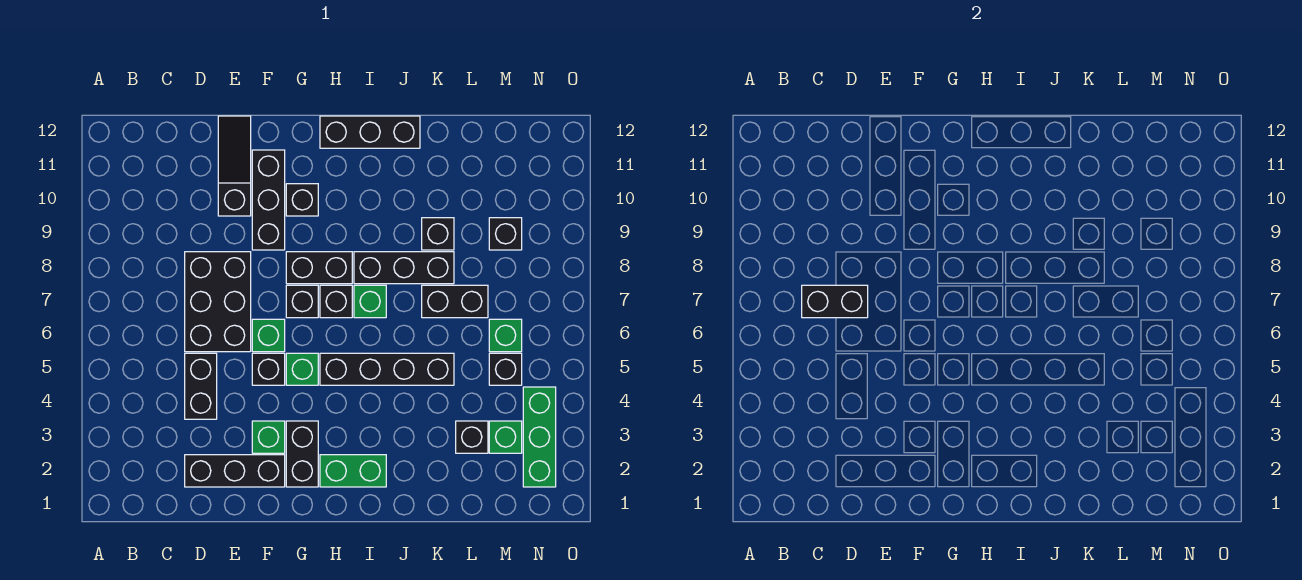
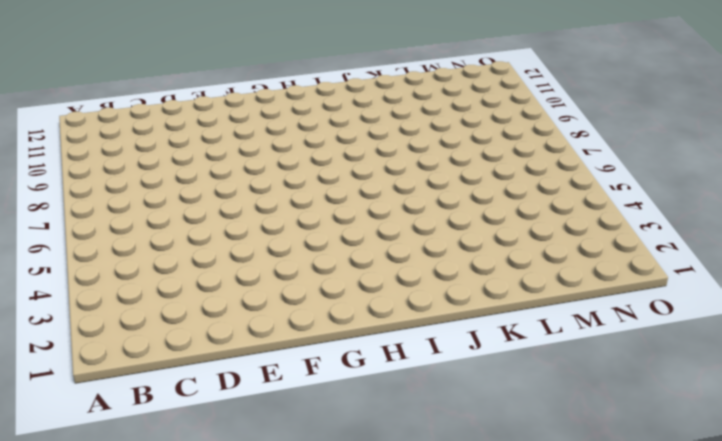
none -> black 1x3 brick [185,455,285,487]
none -> black 1x2 brick [185,353,217,419]
none -> black 2x3 brick [185,252,251,352]

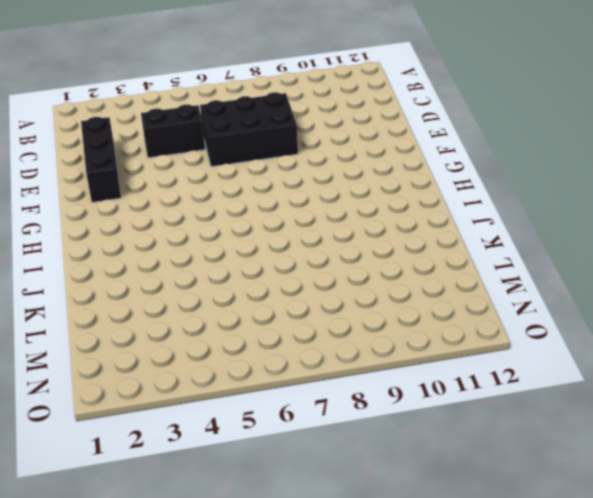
none -> black 1x3 slope [218,116,251,216]
none -> green 1x1 brick [252,421,285,453]
none -> black 1x1 brick [252,353,285,385]

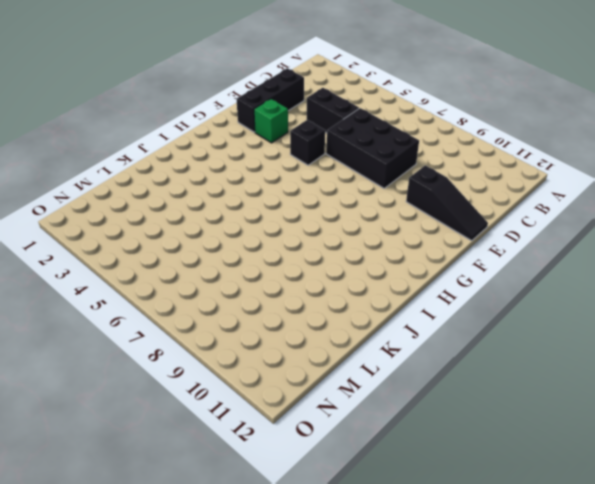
none -> green 1x1 brick [252,319,285,352]
none -> black 1x3 brick [252,150,285,250]
none -> black 1x2 brick [286,421,318,487]

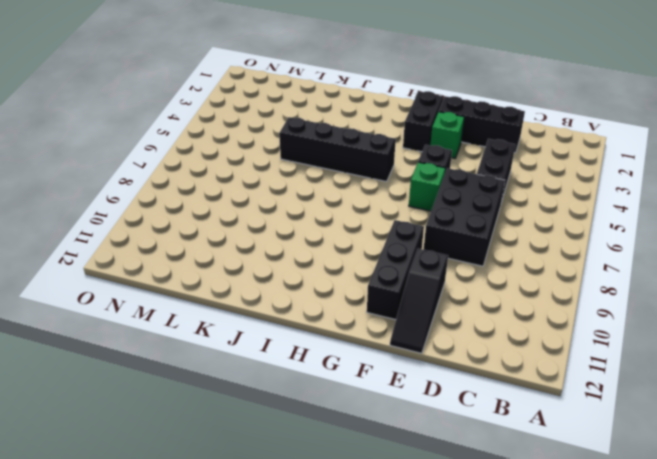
none -> green 1x1 brick [286,353,318,385]
none -> black 1x1 brick [286,285,318,318]
none -> black 1x2 brick [286,252,352,284]

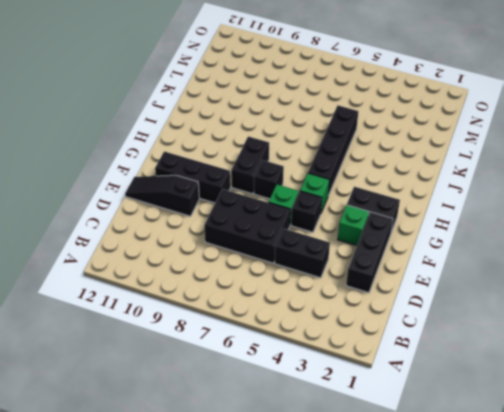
none -> black 1x1 brick [286,184,318,216]
none -> green 1x2 brick [320,455,386,487]
none -> black 1x1 brick [320,285,352,318]

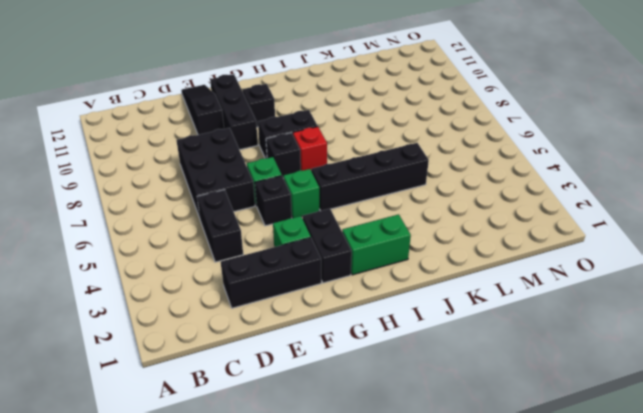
red 1x1 brick [293,127,327,171] -> black 1x1 brick [320,285,352,318]
none -> black 1x3 brick [320,116,420,148]
none -> green 1x1 brick [354,285,386,318]
none -> black 1x3 brick [354,252,454,284]

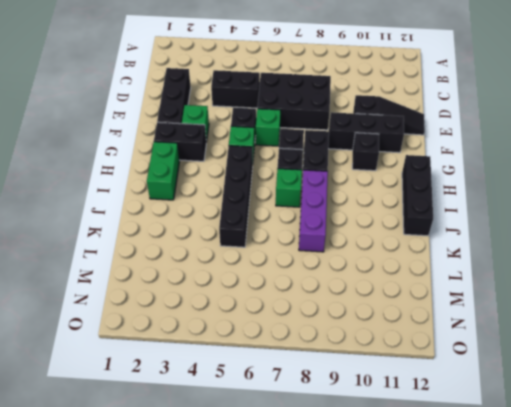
purple 1x3 brick [299,170,328,252] -> black 1x3 brick [354,252,454,284]
none -> black 1x2 brick [422,285,488,318]
none -> black 1x1 brick [422,218,454,250]
none -> black 1x1 brick [456,421,488,453]

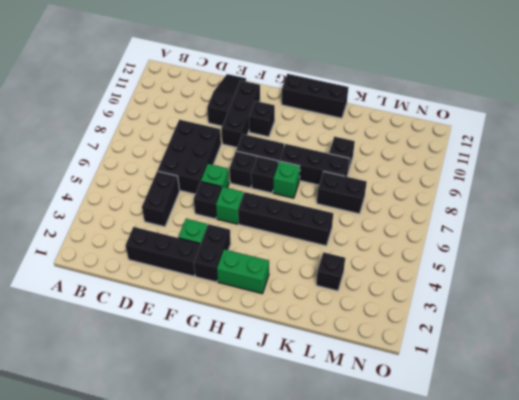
none -> green 1x1 brick [489,421,522,453]
none -> black 1x1 brick [489,353,522,385]
none -> green 1x1 brick [489,319,522,352]

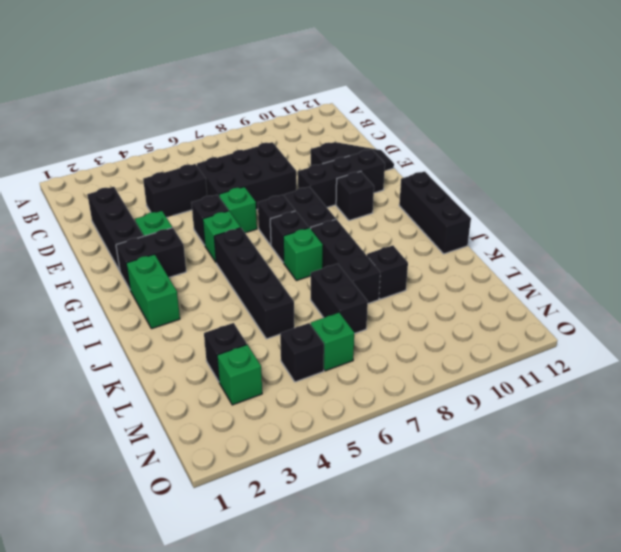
none -> black 1x1 brick [489,218,522,250]
none -> green 1x3 brick [523,387,556,487]
none -> black 1x2 brick [802,285,868,318]

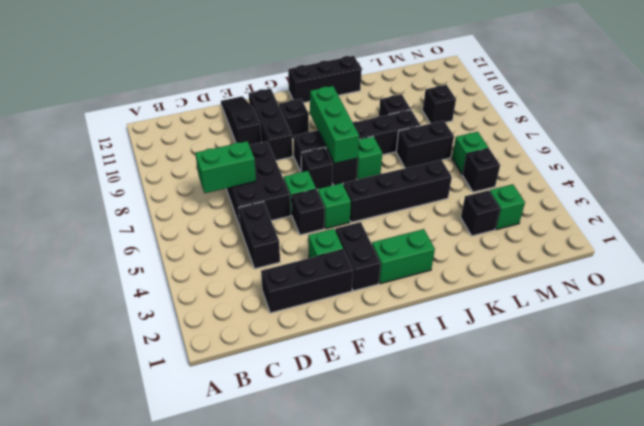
green 1x2 brick [195,141,256,193] -> black 1x2 brick [802,285,868,318]
green 1x3 brick [310,86,359,163] -> green 1x3 brick moved to [523,387,556,487]

